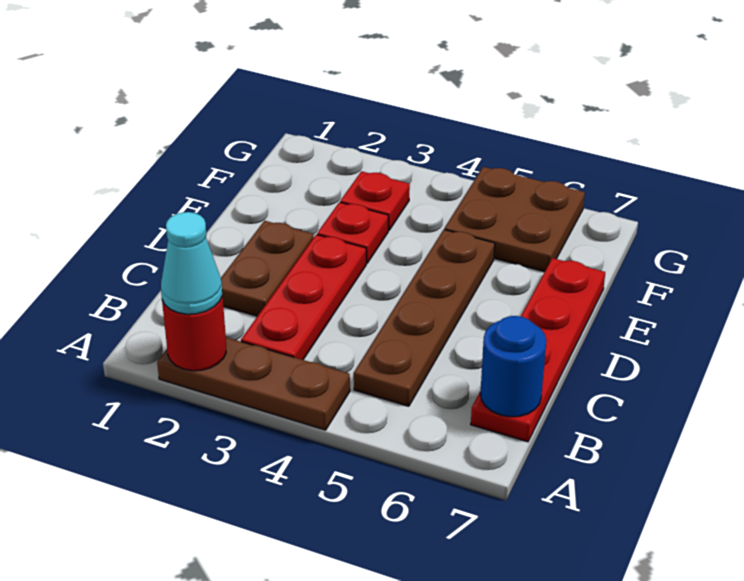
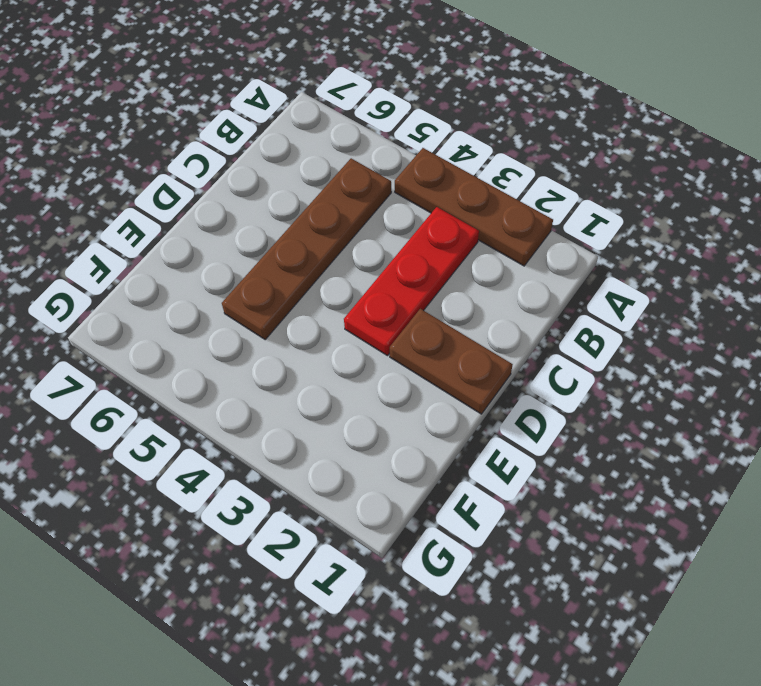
brown 1x2 plate [390,309,513,414] -> brown 1x2 plate turned to [221,221,314,316]
none -> red 1x4 plate [471,258,605,442]
none -> red 1x1 plate [317,202,388,263]

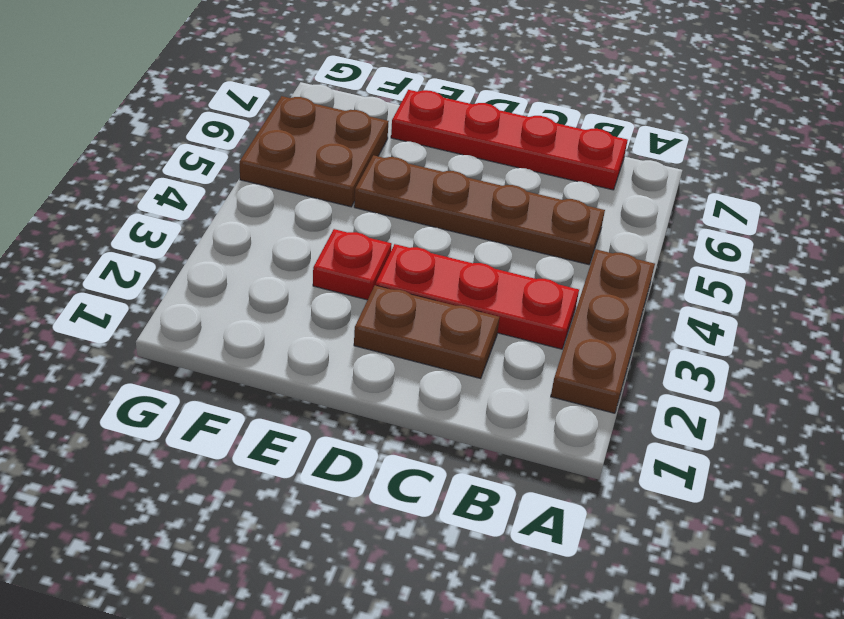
none -> red 1x1 plate [340,171,410,230]
none -> red 1x1 round brick [162,295,226,371]

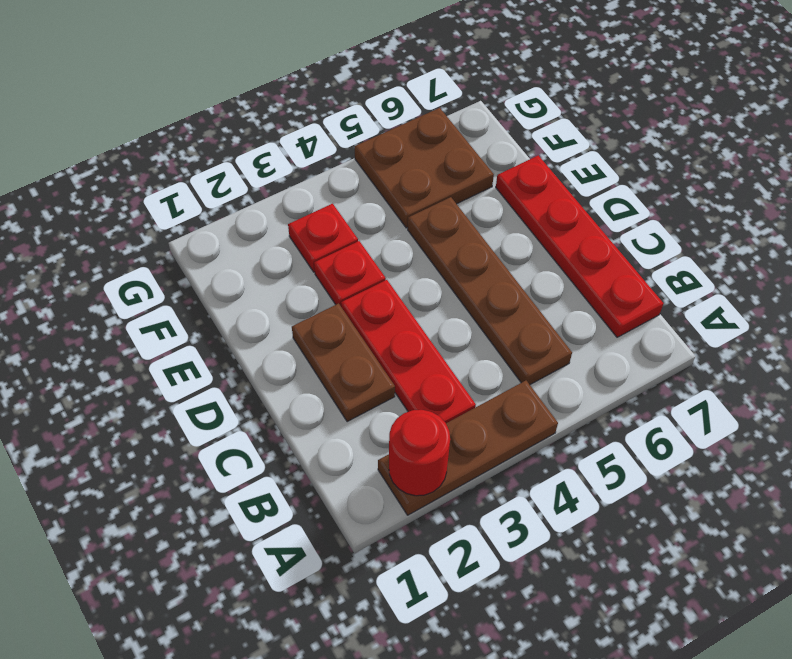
none -> blue 1x1 round brick [480,316,546,417]
none -> cyan 1x1 cone [161,212,222,314]

